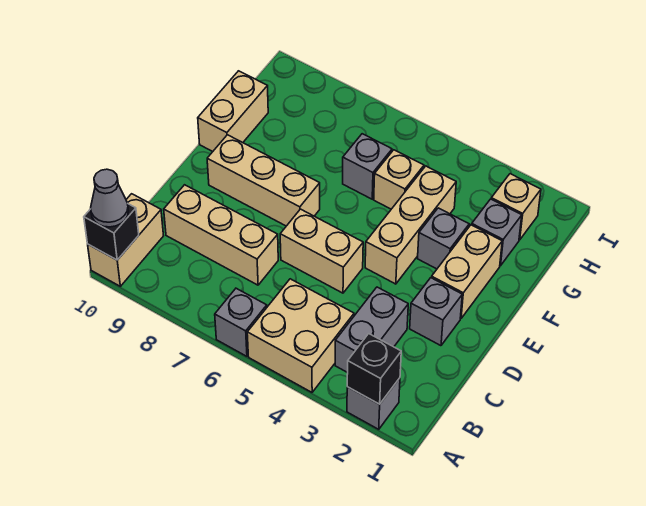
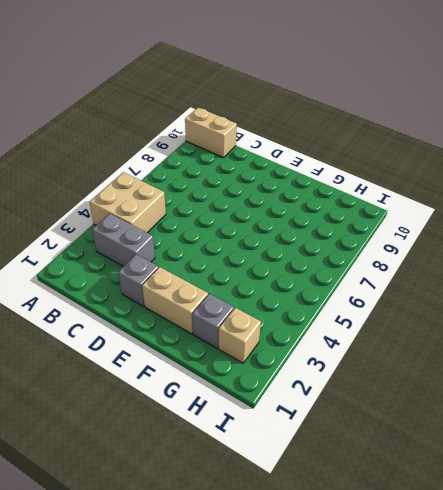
none -> grey 1x1 brick [347,378,400,429]
none -> grey 1x1 brick [215,288,267,356]
none -> tan 1x3 brick [164,185,278,285]

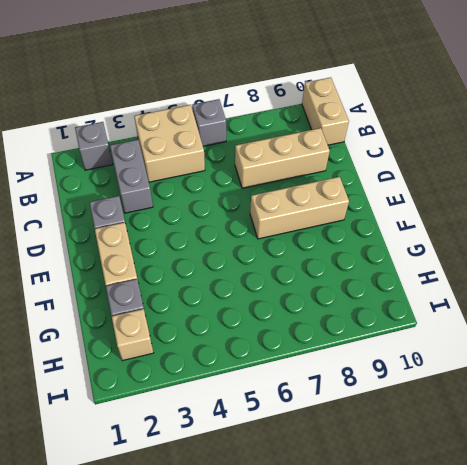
none -> tan 1x2 brick [280,209,363,293]
none -> tan 1x3 brick [365,166,456,284]
none -> grey 1x1 brick [418,208,469,269]

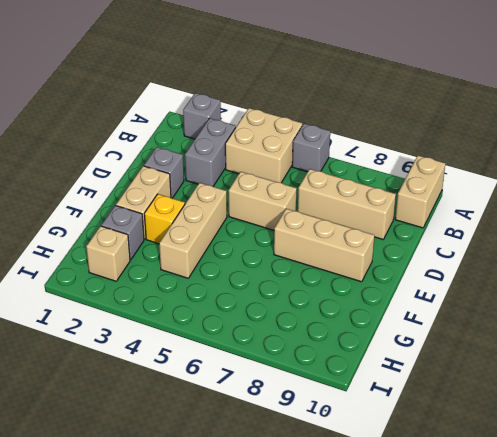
yellow 1x1 brick [144,194,185,244] -> grey 1x1 brick [418,208,469,269]
none -> tan 1x2 brick [198,71,268,152]
none -> tan 1x1 brick [374,150,424,209]
none -> grey 1x1 brick [343,134,392,199]

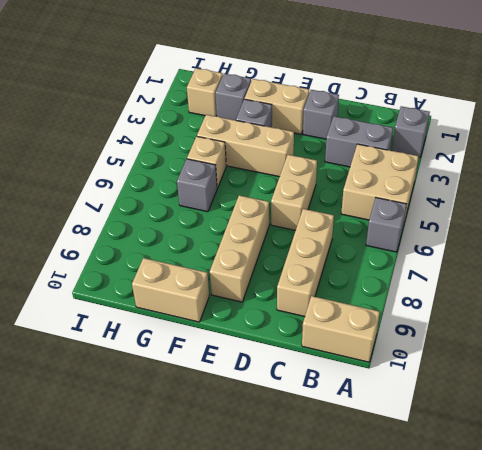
none -> black 1x1 brick [347,334,401,404]
none -> black 1x1 brick [84,203,139,260]
none -> grey 1x1 cone [91,169,128,227]

